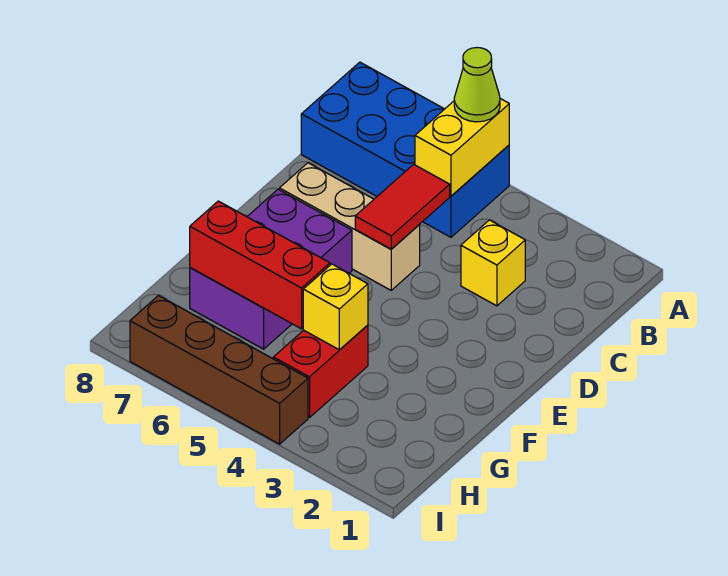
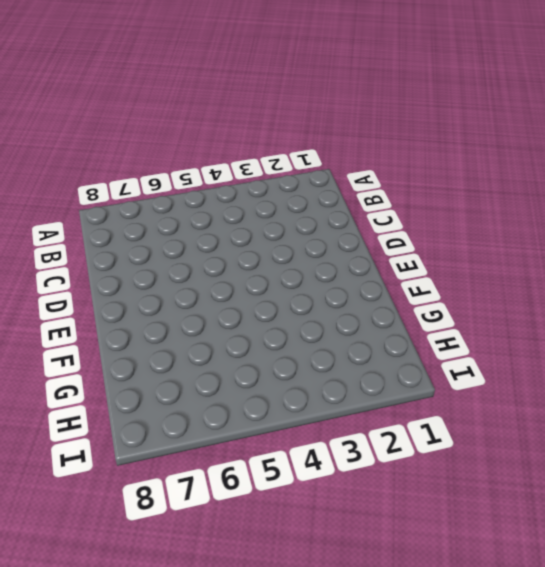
none -> blue 2x4 brick [301,62,509,237]
none -> yellow 1x1 brick [461,220,525,306]

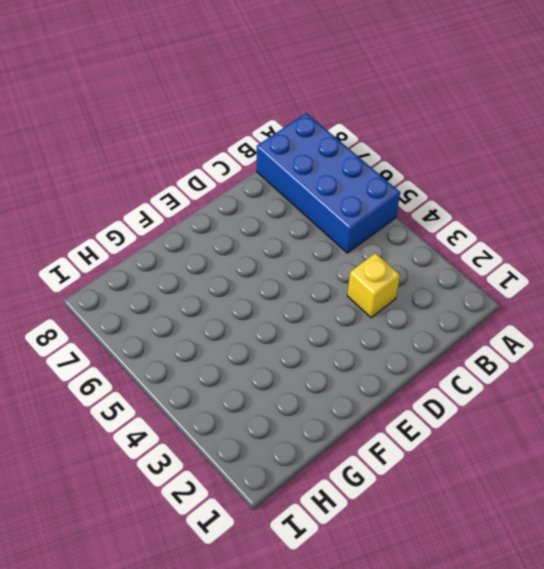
none -> tan 1x3 brick [279,163,420,290]
none -> purple 2x3 brick [190,189,352,349]

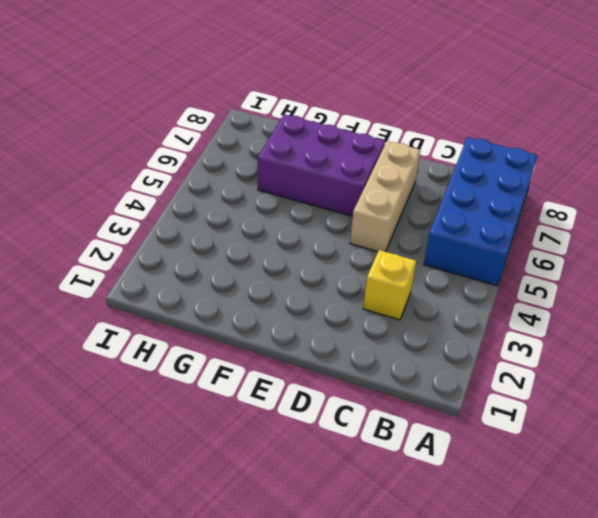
none -> red 1x2 brick [273,325,368,418]
none -> brown 1x4 brick [130,296,308,444]

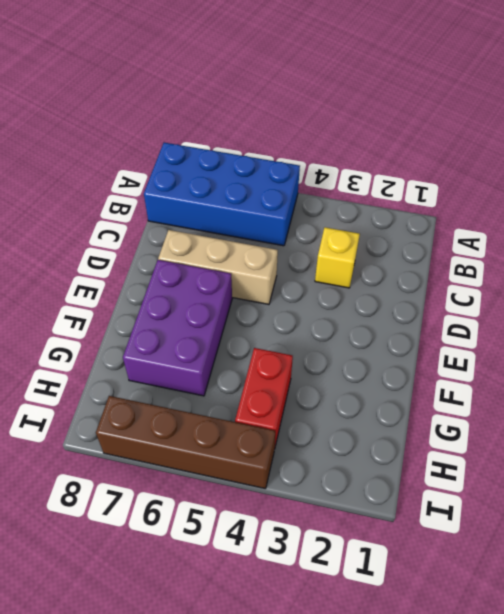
none -> yellow 1x2 brick [415,99,509,196]
none -> red 1x2 tile [355,164,450,249]

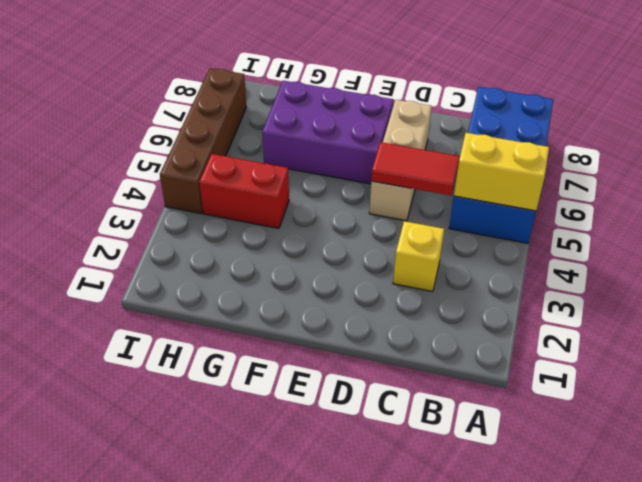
none -> yellow 1x1 brick [303,264,368,350]
none -> red 1x3 brick [190,201,330,329]

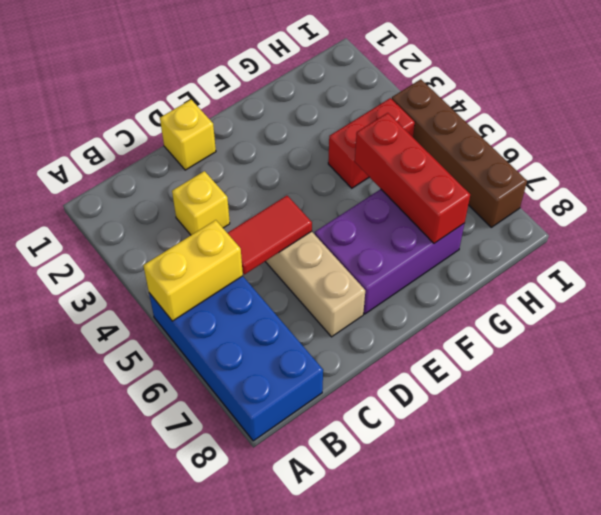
yellow 1x1 brick [160,100,216,170] -> yellow 1x1 brick moved to [303,264,368,350]
none -> lime 1x1 cone [454,48,500,122]

